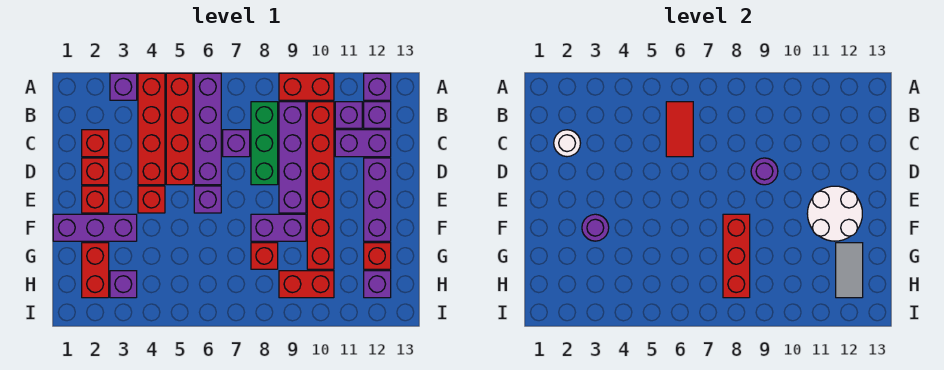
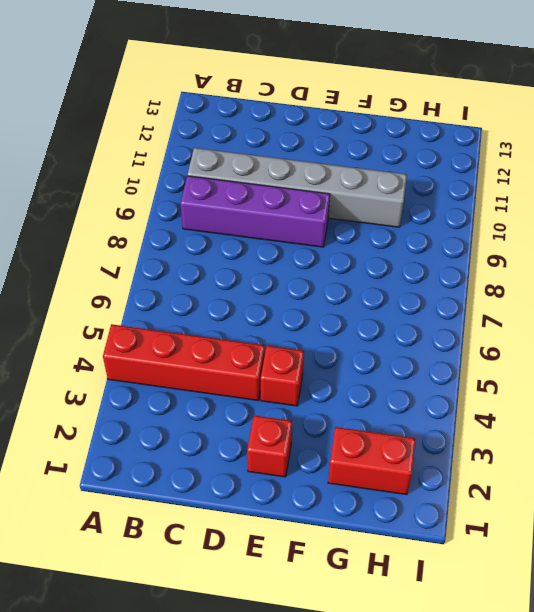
grey 1x6 brick [188,148,407,227] -> red 1x6 brick [307,102,334,269]
none -> purple 1x1 brick [110,73,137,100]
none -> red 1x4 brick [166,73,193,185]
none -> purple 1x4 brick [194,73,221,185]
none -> red 1x2 brick [279,73,334,100]

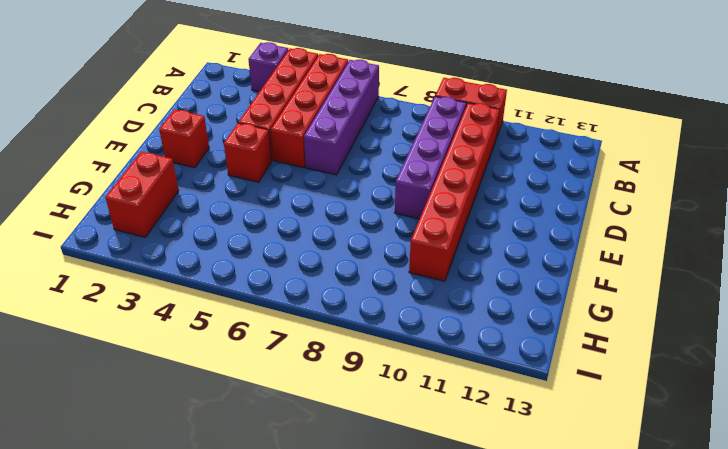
none -> purple 1x1 brick [364,73,391,100]
none -> green 1x3 brick [251,102,278,185]
none -> purple 1x1 brick [335,102,362,128]
none -> purple 1x1 brick [364,102,391,128]

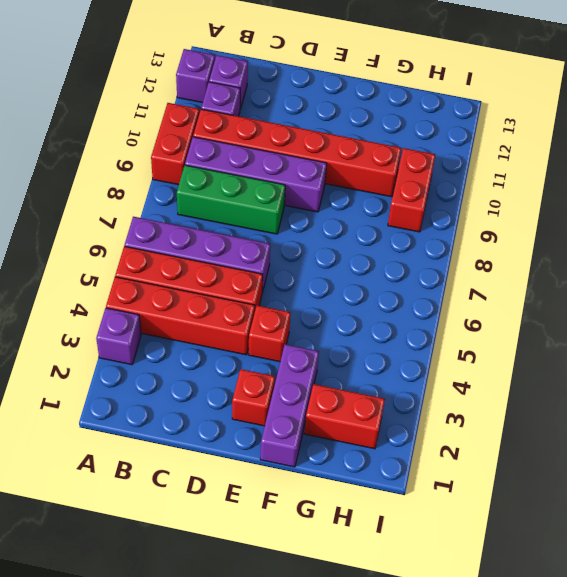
none -> red 1x1 brick [82,130,109,157]
none -> purple 1x1 brick [223,130,250,157]
none -> purple 1x2 brick [335,130,391,157]
none -> red 1x1 brick [82,158,109,185]

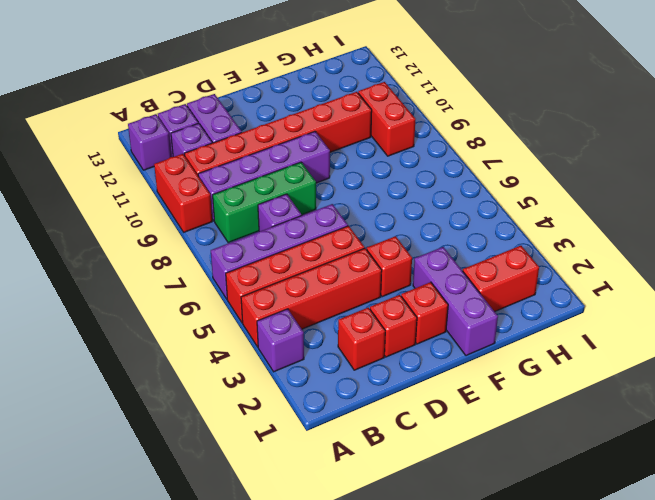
none -> purple 1x3 brick [364,158,391,241]
none -> purple 1x1 brick [194,186,221,213]
none -> purple 1x2 brick [251,214,306,241]
none -> red 1x1 brick [251,243,278,269]

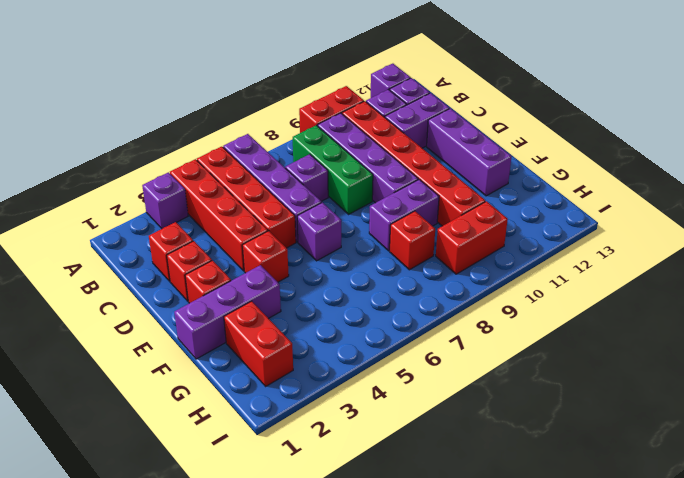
none -> red 1x1 brick [364,243,391,269]
none -> purple 1x1 brick [110,271,137,298]
none -> purple 1x1 brick [364,271,391,298]
none -> red 1x2 tile [666,102,693,157]

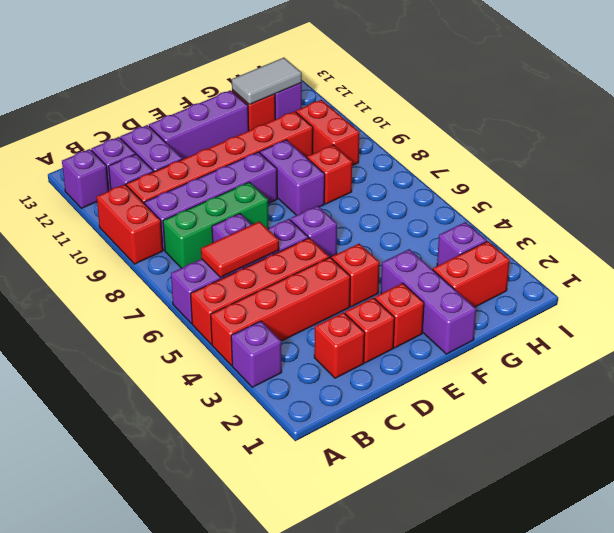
none -> white 1x1 round brick [554,130,580,157]
none -> purple 1x1 round brick [751,158,778,185]
none -> white 2x2 round brick [807,186,862,241]
none -> purple 1x1 round brick [582,214,609,241]

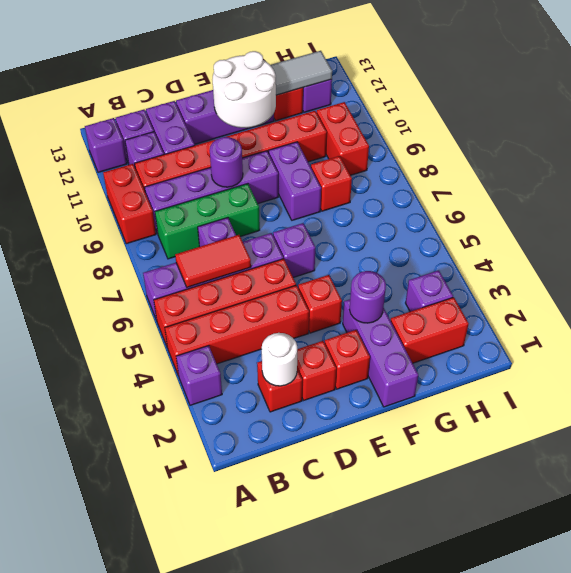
none -> red 1x3 brick [723,214,750,298]

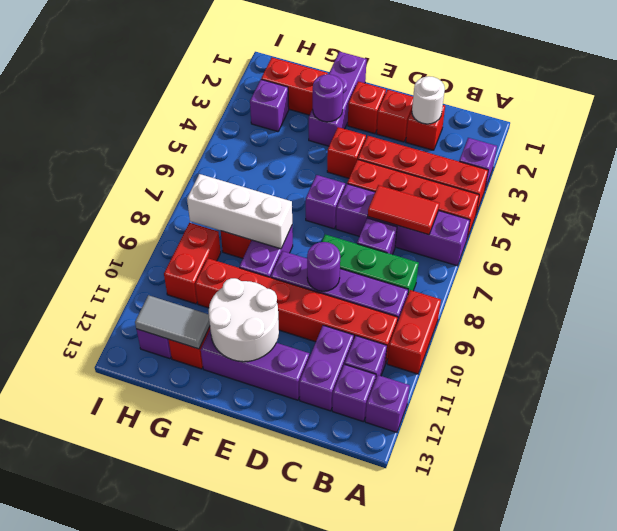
white 1x3 brick [187,174,292,249] -> red 1x3 brick [723,214,750,298]

